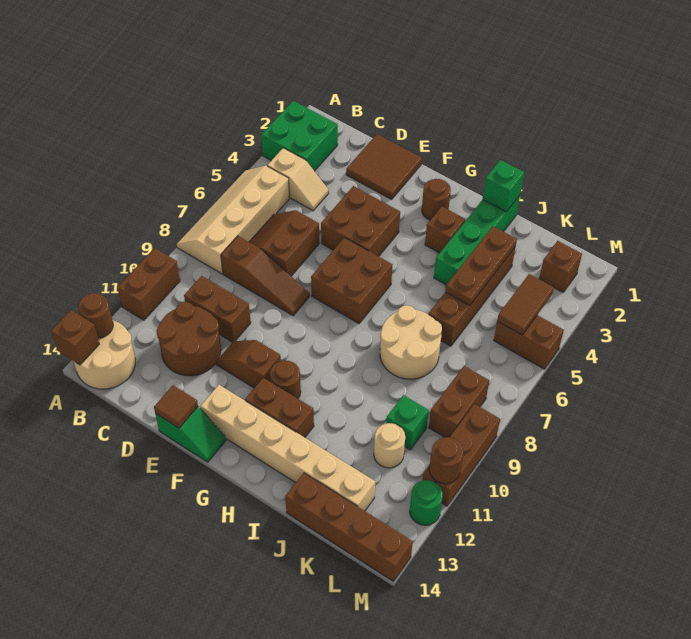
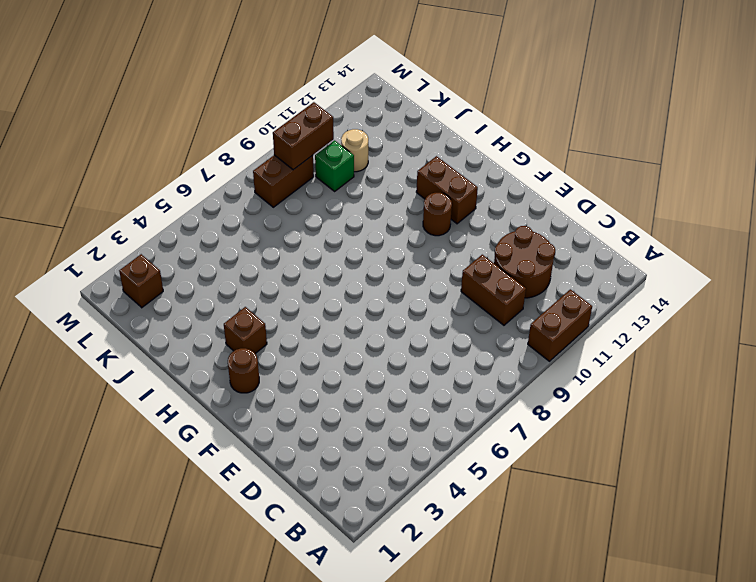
brown 1x2 brick [273,102,334,170] -> brown 1x2 brick turned to [494,315,564,369]
none -> green 2x2 brick [261,101,338,171]
none -> tan 2x4 slope [177,166,289,274]
none -> tan 2x2 round brick [73,320,135,389]
none -> tan 1x2 slope [267,148,329,211]

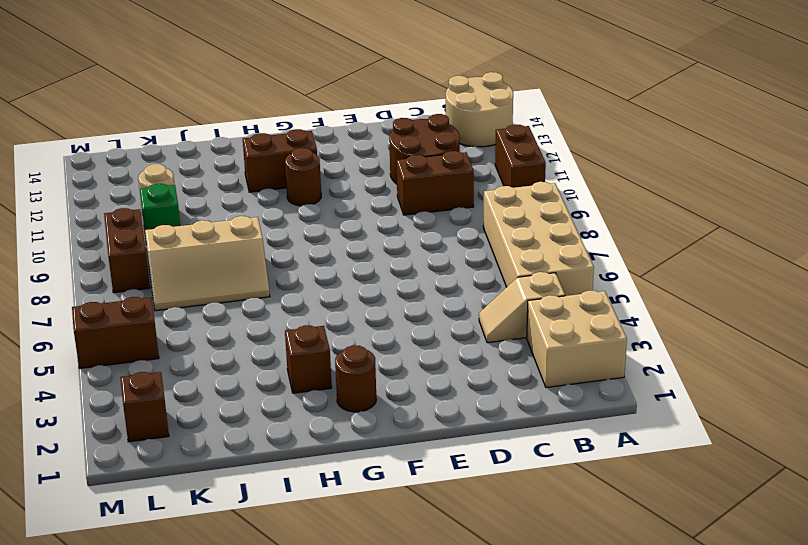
tan 2x2 brick [527,291,627,388] -> green 2x2 brick [261,101,338,171]
tan 2x4 brick [483,182,594,296] -> tan 2x4 slope [177,166,289,274]
tan 2x3 slope [145,216,270,311] -> tan 2x2 round brick [380,305,442,379]
none -> brown 2x2 slope [249,210,319,276]
none -> brown 1x3 slope [221,236,310,316]
none -> brown 2x2 tile [346,134,422,199]
none -> brown 2x2 brick [321,186,400,256]

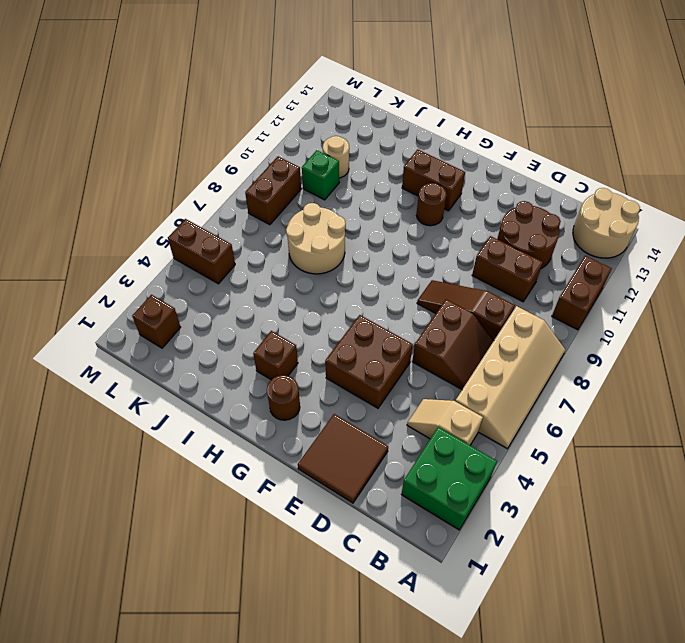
none -> brown 1x2 slope [216,340,281,388]
none -> green 1x2 slope [155,407,226,462]
none -> brown 2x2 brick [311,238,392,323]
none -> tan 1x6 brick [200,385,375,511]

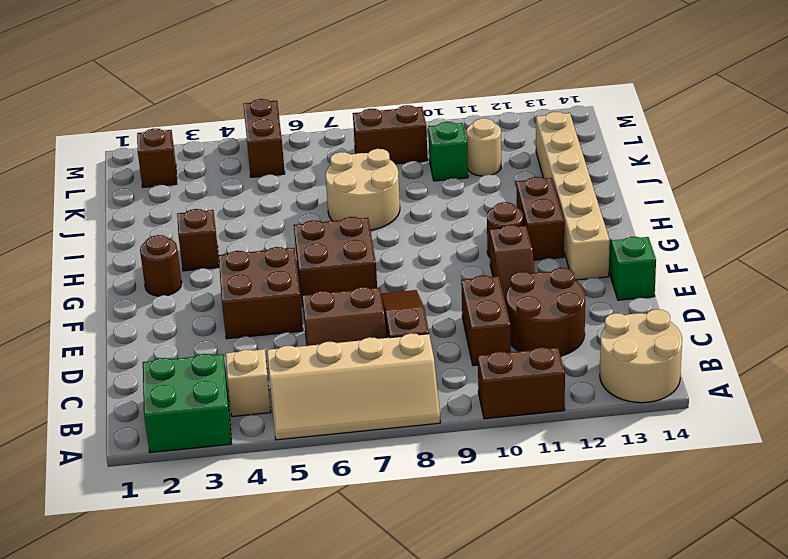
none -> brown 2x2 tile [346,134,422,199]
none -> green 1x4 brick [434,195,520,285]
none -> brown 1x4 brick [429,246,516,346]
none -> brown 1x4 brick [285,473,413,581]

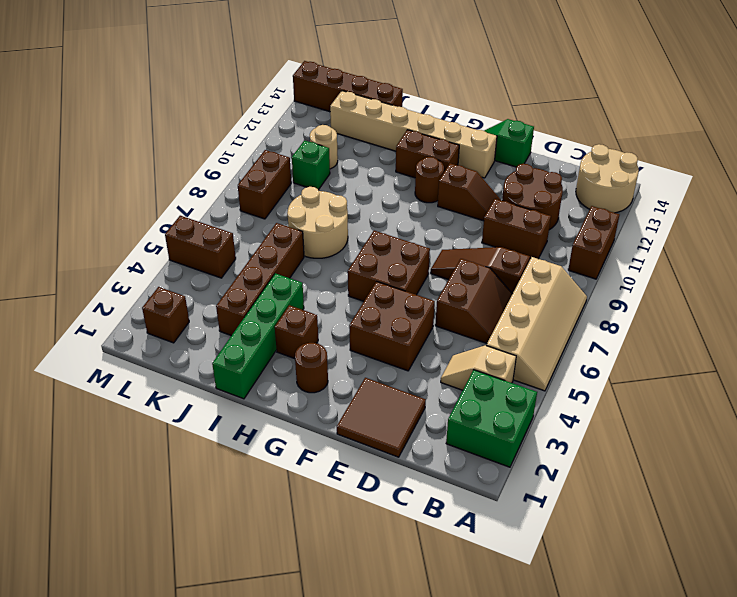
none -> brown 1x3 brick [422,404,500,506]
none -> green 1x1 round brick [410,480,443,525]
none -> brown 1x1 round brick [78,293,113,338]
none -> brown 1x1 brick [51,310,99,365]

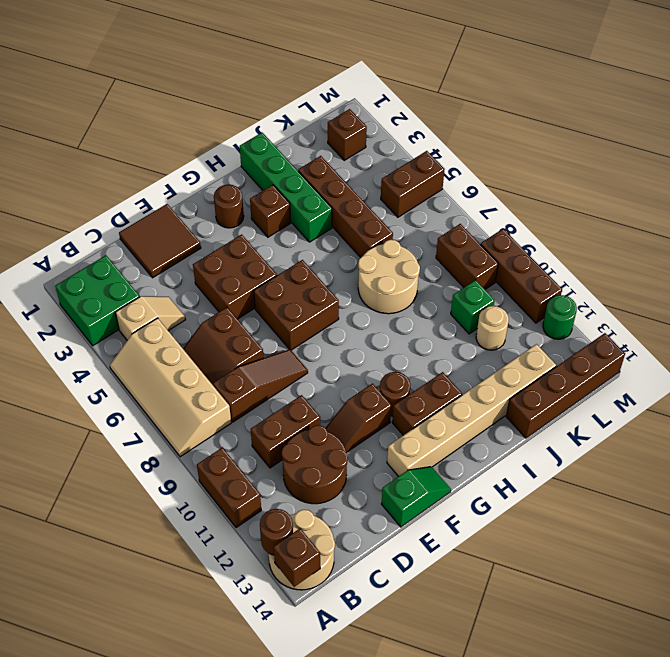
none -> brown 1x1 tile [154,385,198,428]
none -> green 1x1 brick [483,160,524,212]
none -> brown 1x3 plate [445,226,517,306]
none -> brown 1x2 tile [497,274,554,335]

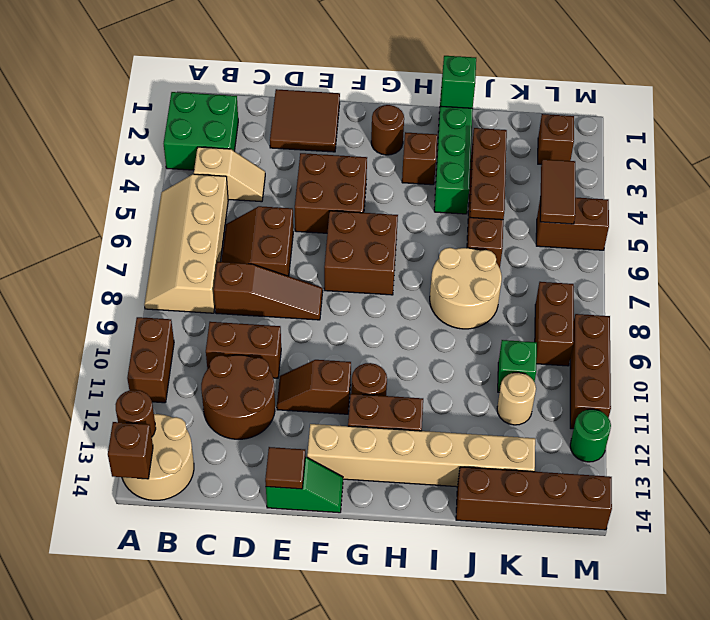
none -> brown 1x1 round brick [429,437,463,484]

